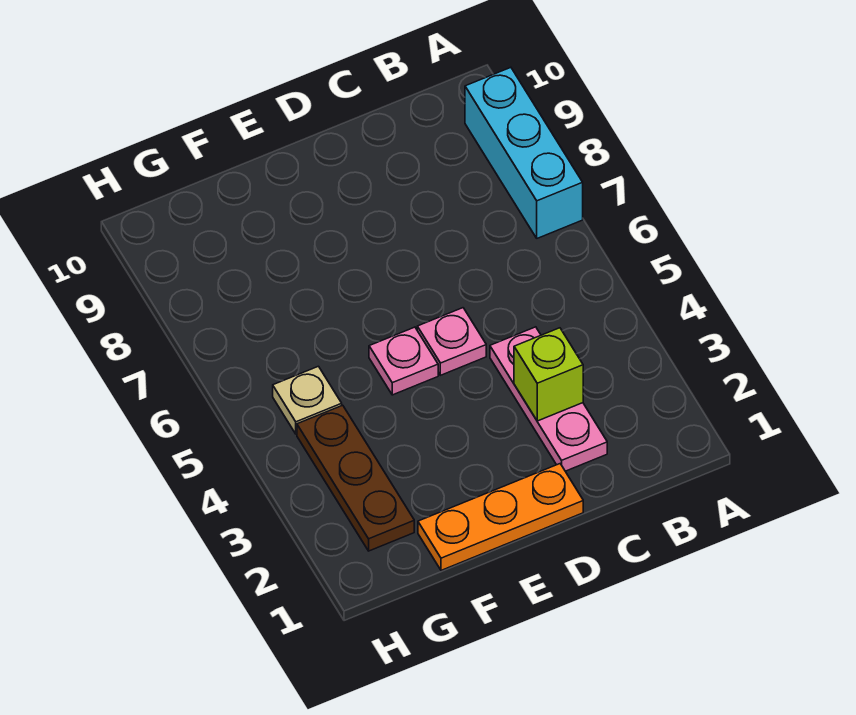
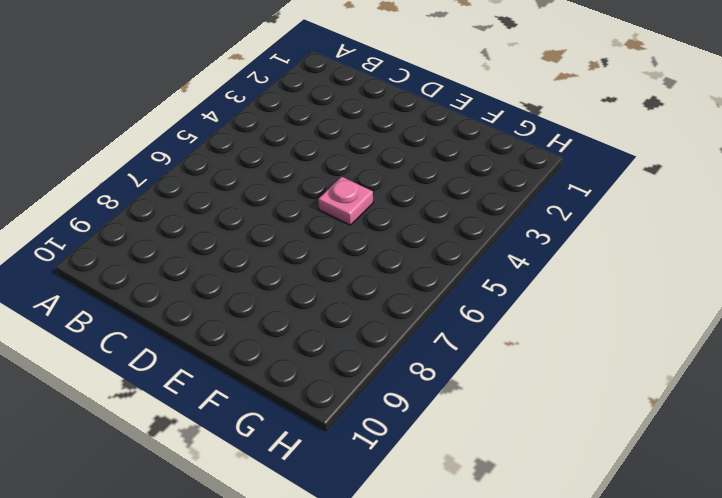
none -> cyan 1x3 brick [465,67,583,238]
none -> pink 1x3 plate [490,327,607,471]

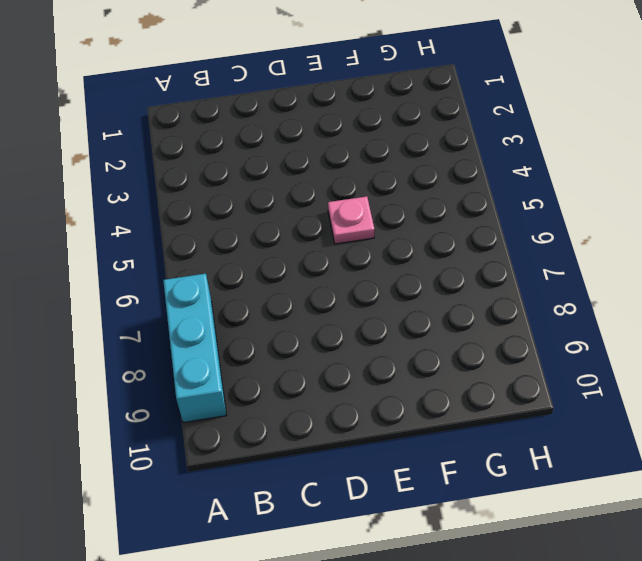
none -> pink 1x3 plate [490,327,607,471]
none -> orange 1x3 plate [418,464,583,570]

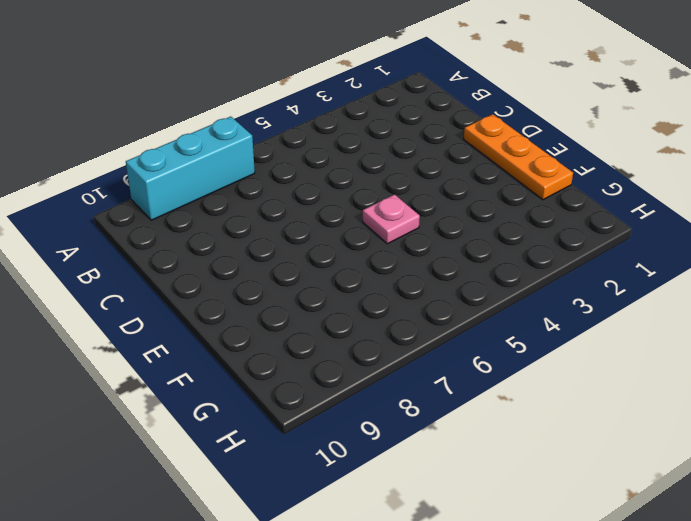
none -> pink 1x3 plate [490,327,607,471]
none -> pink 1x1 plate [417,308,486,375]

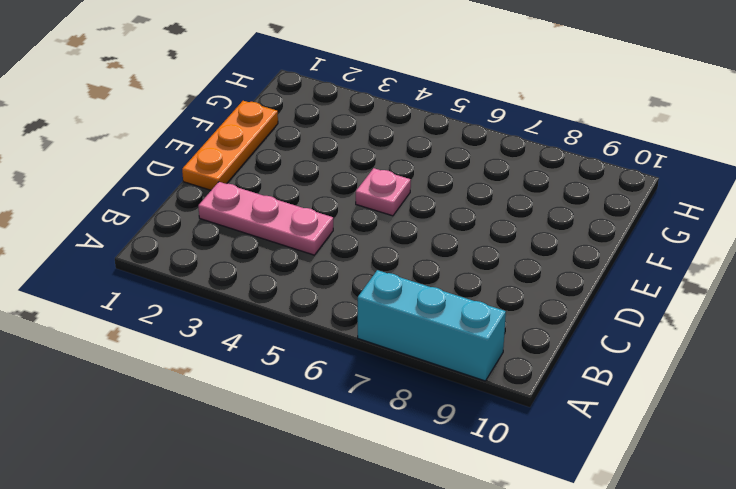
none -> pink 1x1 plate [417,308,486,375]
none -> brown 1x3 plate [297,405,414,551]

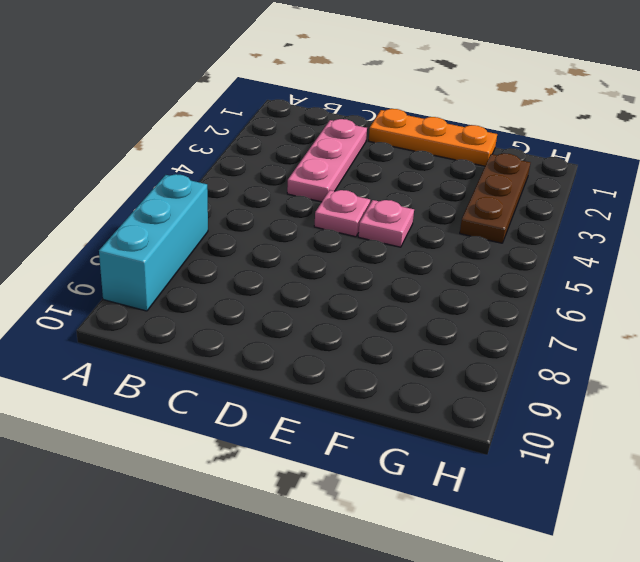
none -> tan 1x1 plate [273,366,342,434]
none -> lime 1x1 brick [514,328,583,421]

